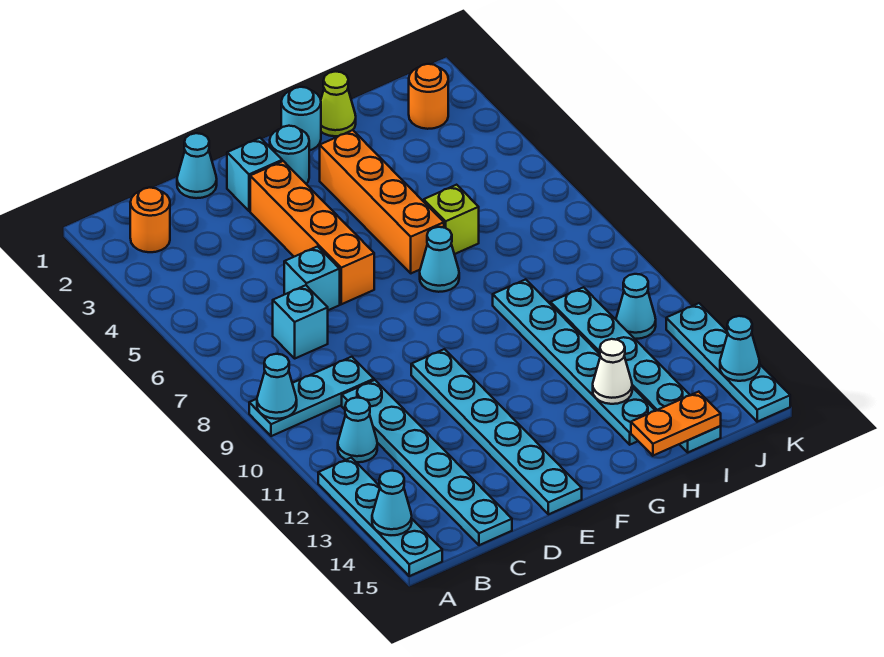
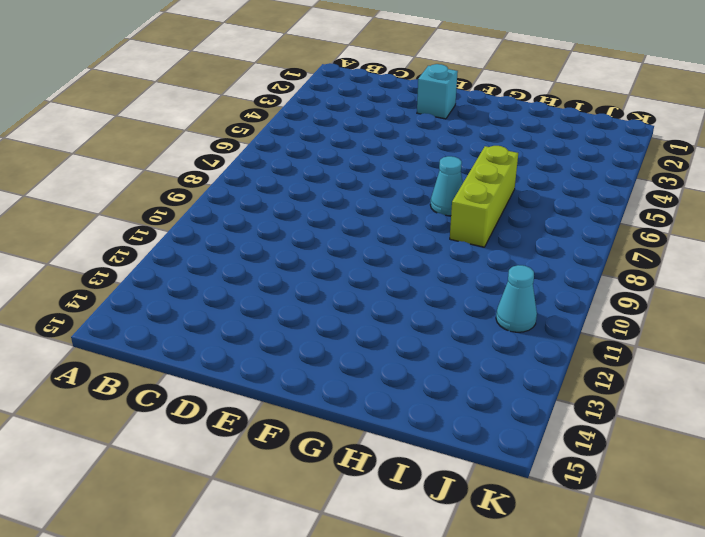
lime 1x3 brick [450,146,518,247] -> lime 1x1 brick [424,185,479,254]
none -> cyan 1x3 plate [249,357,374,436]
none -> cyan 1x4 plate [318,458,442,576]
none -> orange 1x1 round brick [130,187,170,252]

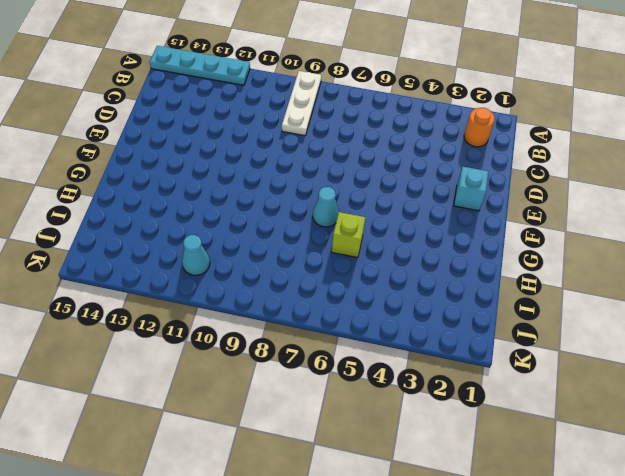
white 1x3 plate [282,71,321,136] -> cyan 1x3 plate [249,357,374,436]
none -> cyan 1x1 cone [338,398,377,462]
none -> cyan 1x1 brick [273,285,328,358]
none -> cyan 1x6 plate [342,380,512,545]

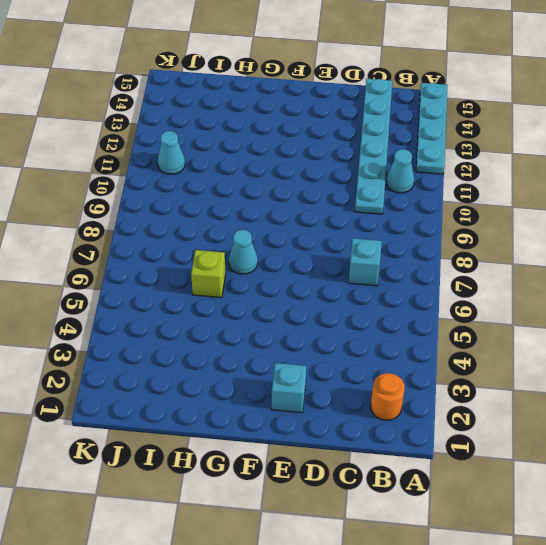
none -> cyan 1x3 plate [249,357,374,436]
none -> cyan 1x1 cone [177,133,217,198]
none -> cyan 1x1 brick [284,247,340,310]

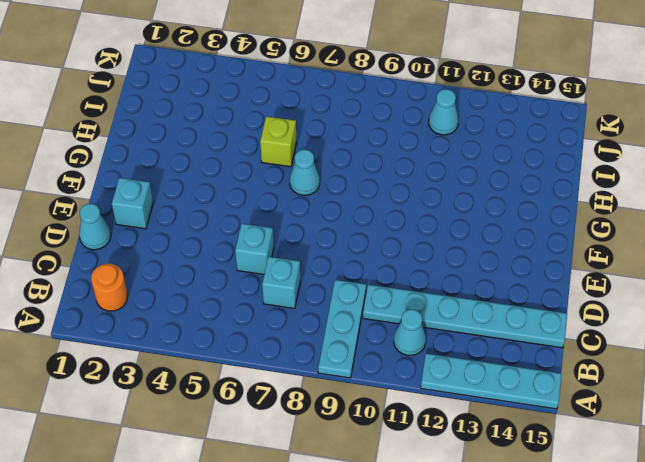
none -> orange 1x4 brick [250,161,374,304]
none -> cyan 1x6 plate [411,349,582,514]
none -> cyan 1x1 round brick [270,126,309,184]

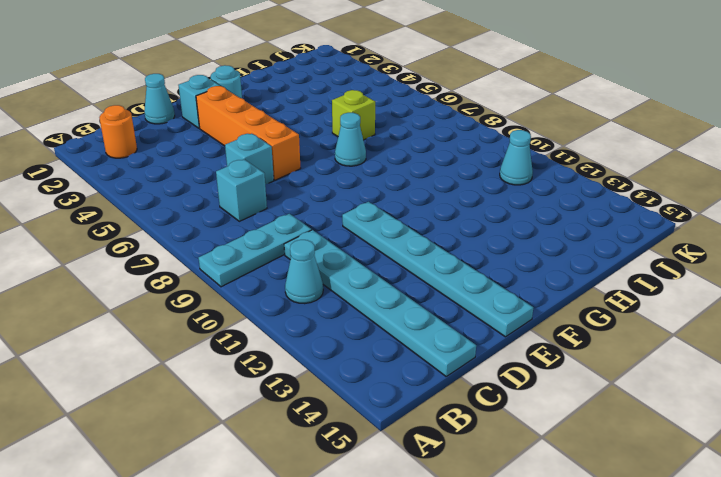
none -> cyan 1x4 plate [318,458,442,576]
none -> cyan 1x1 round brick [281,87,321,150]
none -> orange 1x4 brick [320,130,444,273]

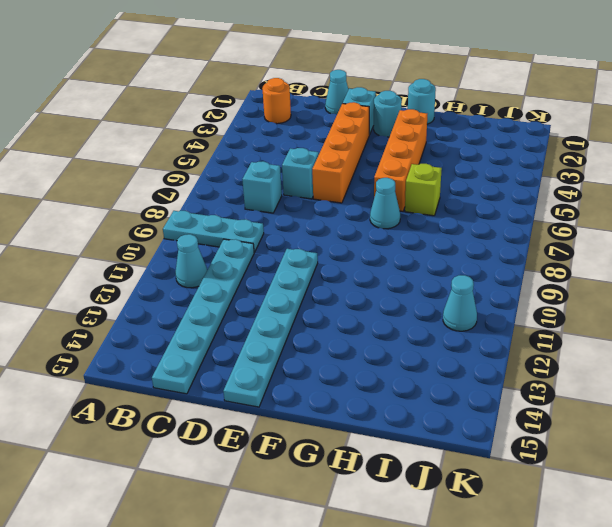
none -> cyan 1x4 plate [318,458,442,576]
none -> lime 1x1 cone [321,71,356,136]
none -> cyan 1x6 plate [493,279,655,445]

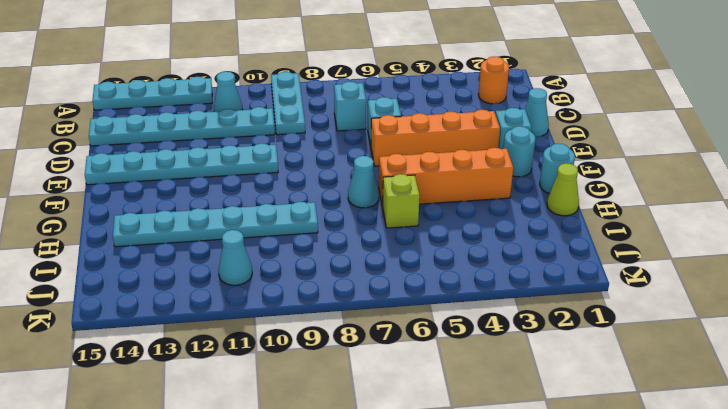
none -> cyan 1x6 plate [551,287,721,452]
none -> orange 1x1 round brick [409,64,448,129]
none -> cyan 1x4 plate [666,303,790,422]

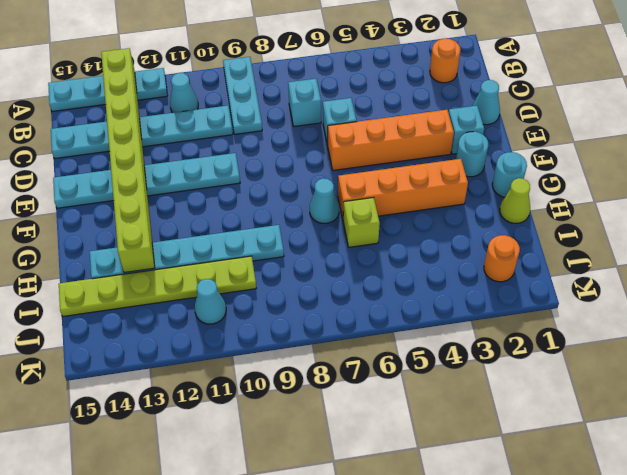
lime 1x8 brick [101,48,155,273] -> white 1x1 cone [593,339,632,404]
lime 1x6 plate [59,256,256,316] -> cyan 1x6 plate [551,287,721,452]
none -> cyan 1x4 plate [666,303,790,422]
none -> cyan 1x1 cone [257,354,297,419]
none -> cyan 1x1 cone [372,471,412,535]

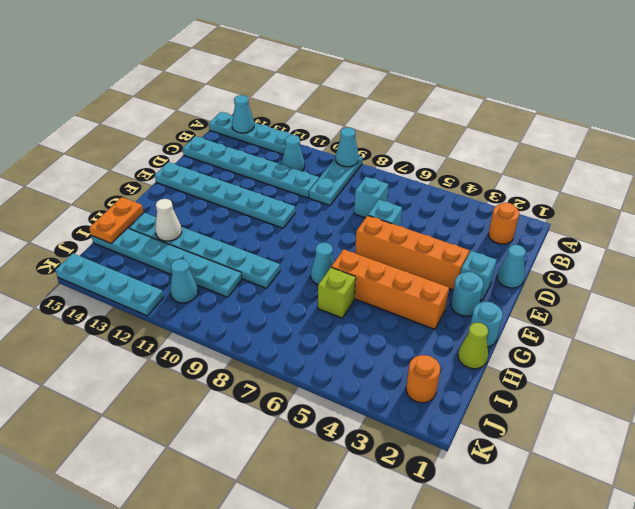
none -> cyan 1x1 cone [720,316,760,381]

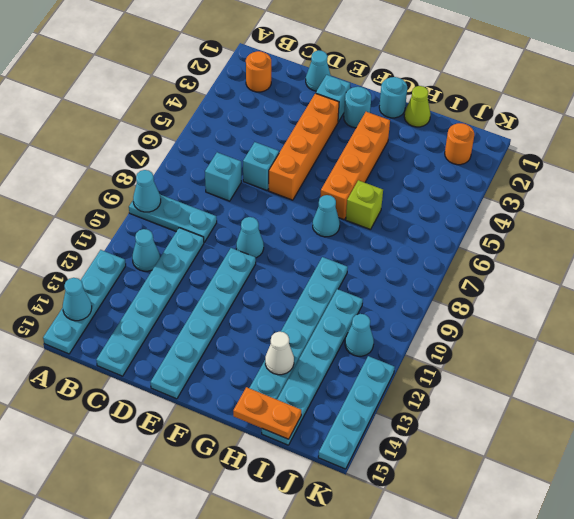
cyan 1x1 cone [236,217,264,258] -> cyan 1x1 cone moved to [720,316,760,381]

